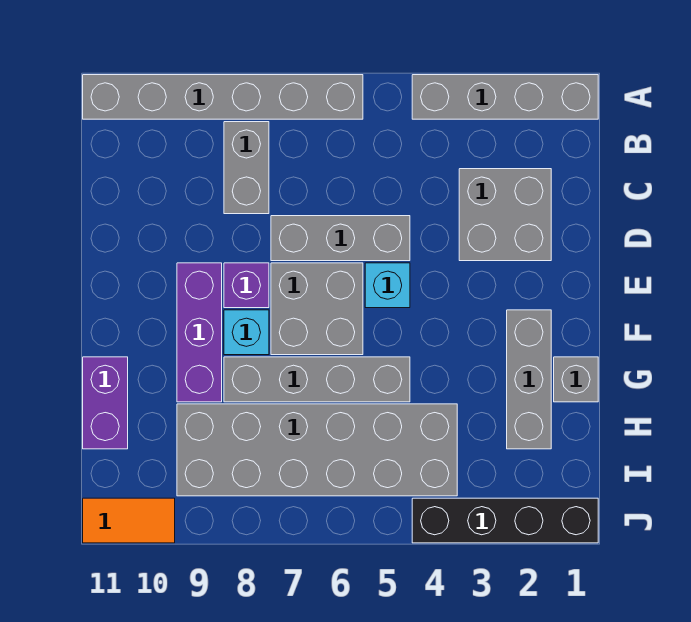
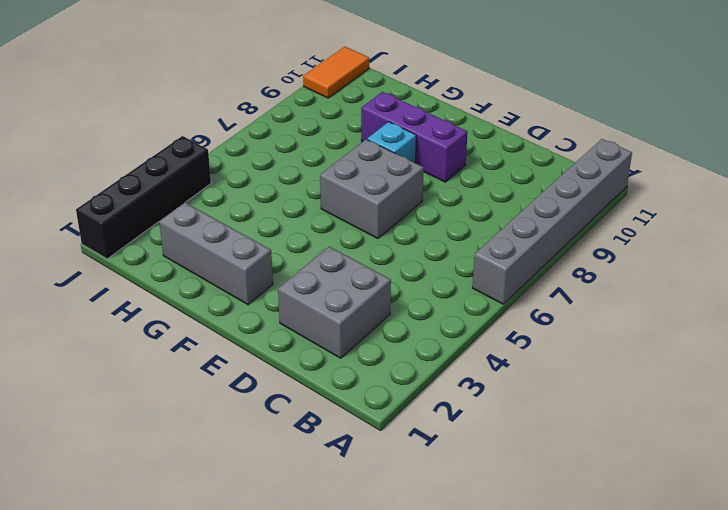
none -> grey 1x4 brick [412,75,598,119]
none -> grey 1x2 brick [224,122,269,214]
none -> grey 1x3 brick [271,216,410,261]

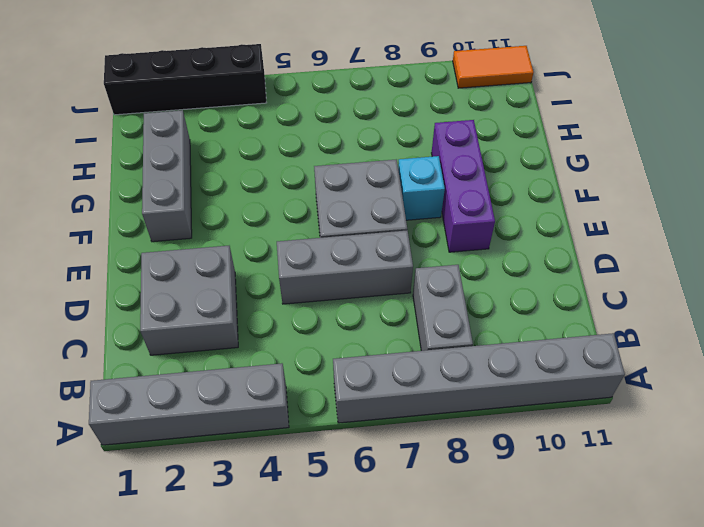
none -> cyan 1x1 brick [365,263,410,308]
none -> purple 1x1 brick [224,263,269,308]
none -> grey 1x1 brick [554,357,598,402]

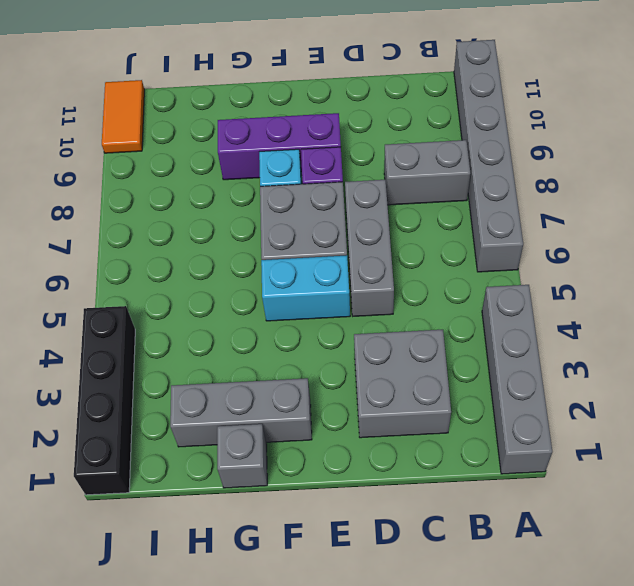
cyan 1x2 brick [261,255,350,321] -> cyan 1x1 brick [365,263,410,308]
none -> grey 1x4 brick [224,357,410,402]
none -> purple 1x2 brick [83,357,128,449]
none -> grey 2x6 brick [177,404,457,496]

